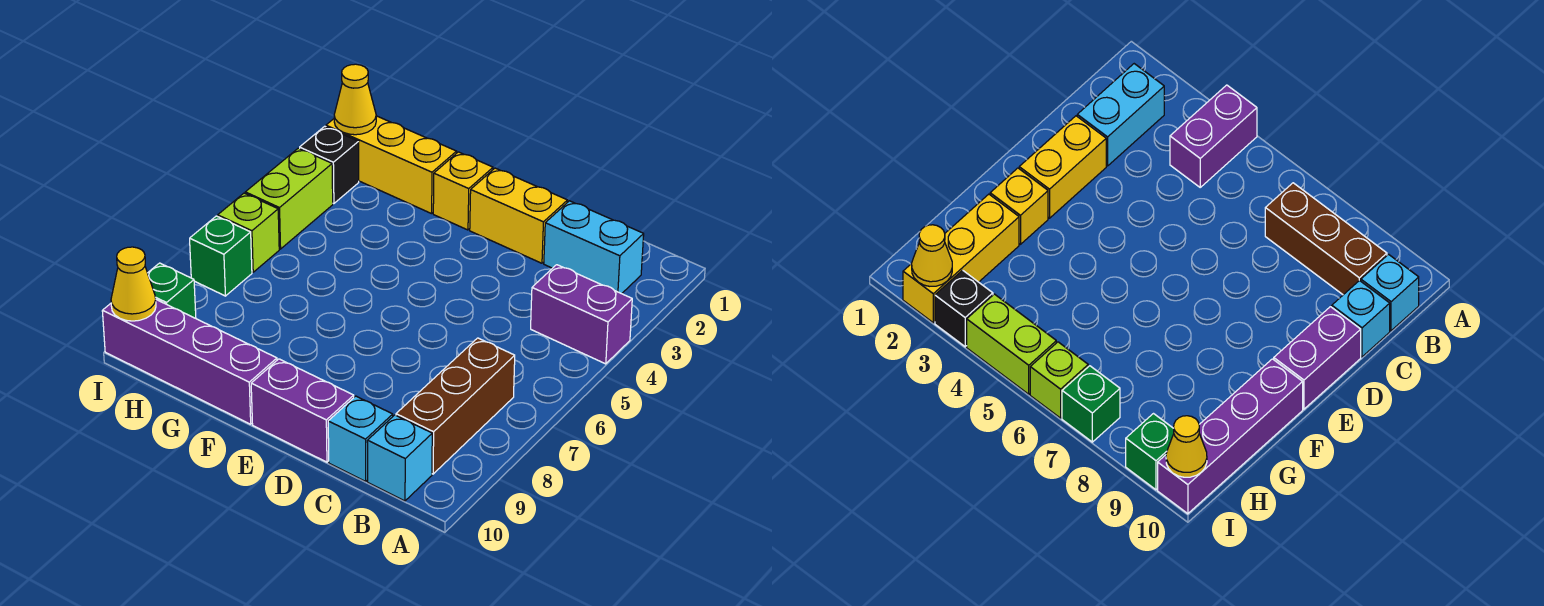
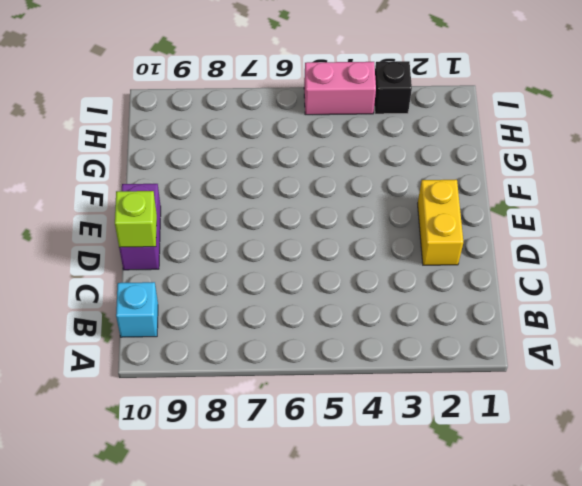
lime 1x1 brick [115,191,157,247] -> lime 1x1 brick moved to [218,193,279,272]
pink 1x2 brick [304,62,376,115] -> lime 1x2 brick [245,148,333,249]
none -> purple 1x2 brick [531,265,632,364]
none -> cyan 1x2 brick [544,201,644,294]
none -> brown 1x3 brick [396,338,515,474]

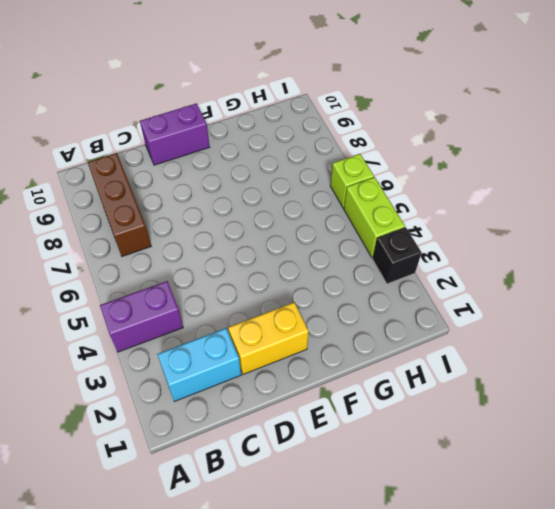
none -> cyan 1x1 brick [367,415,432,501]
none -> cyan 1x1 brick [328,396,393,481]
none -> yellow 1x1 brick [433,152,493,230]

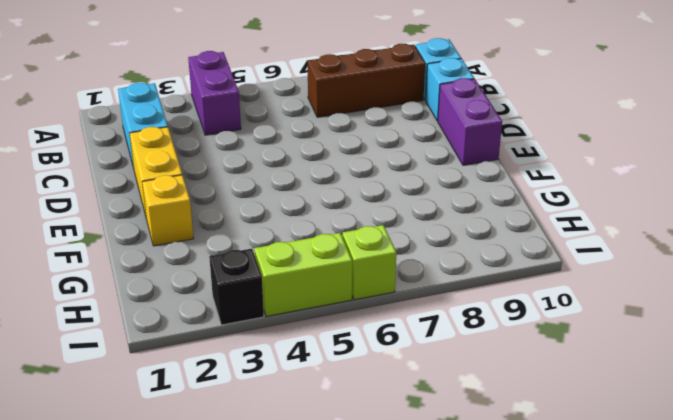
none -> purple 1x4 brick [102,300,277,424]
none -> yellow 1x3 brick [326,116,457,214]
none -> green 1x1 brick [190,216,252,296]

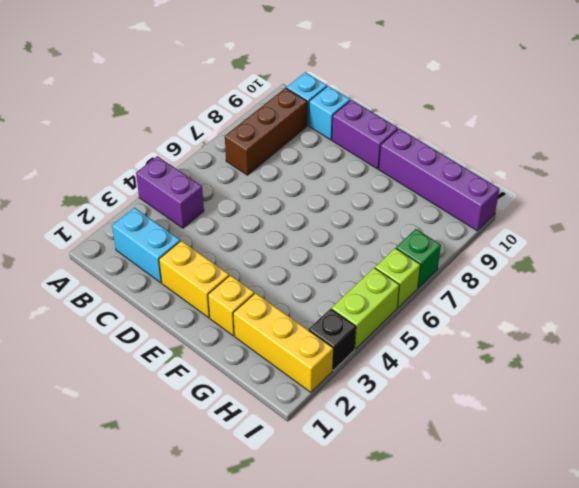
none -> green 1x1 brick [148,263,196,318]
none -> yellow 1x1 cone [334,64,376,135]
none -> yellow 1x1 cone [111,247,156,321]

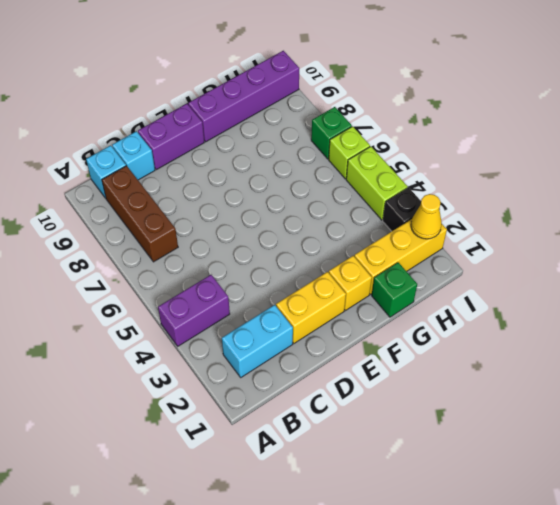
green 1x1 brick [372,262,417,317] -> green 1x1 brick moved to [148,263,196,318]
none -> yellow 1x1 cone [111,247,156,321]

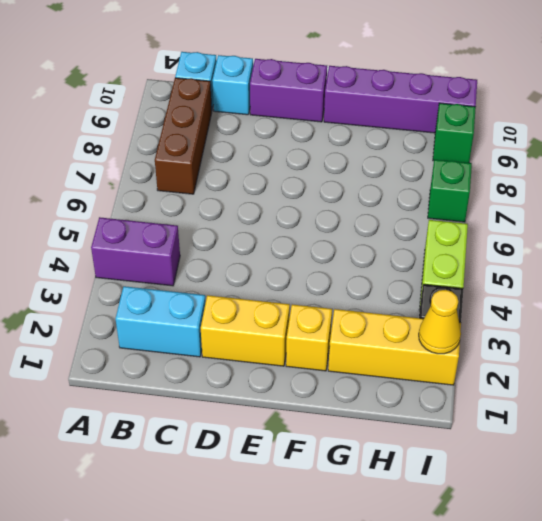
none -> lime 1x1 brick [218,193,279,272]
none -> yellow 1x1 cone [111,247,156,321]

